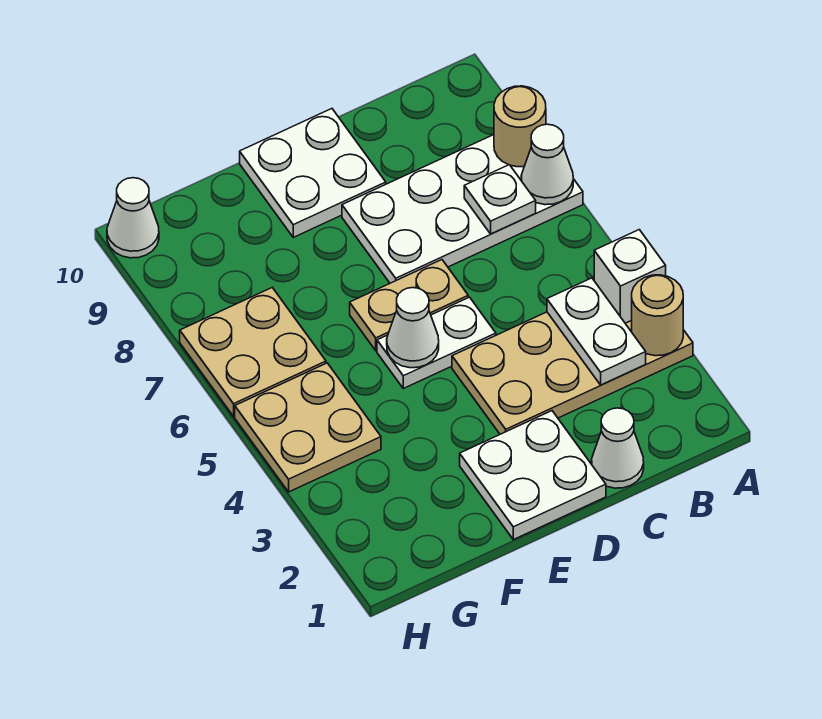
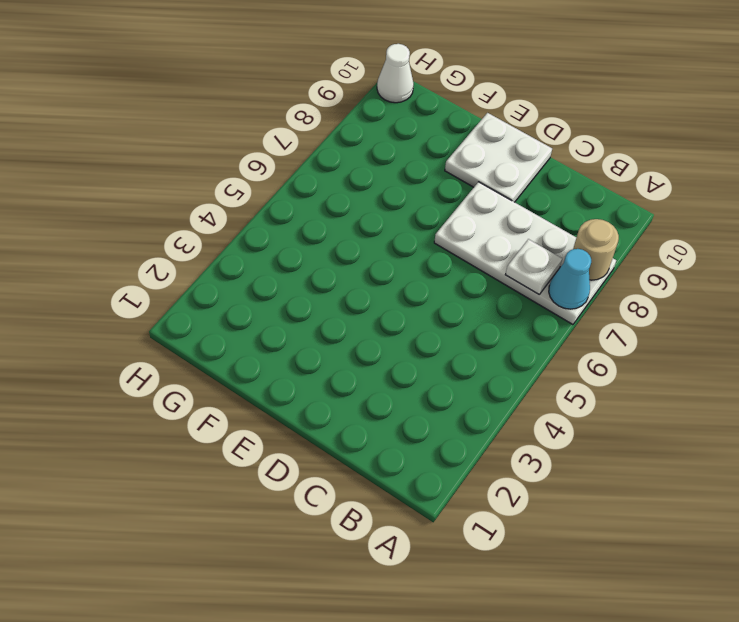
cyan 1x1 cone [549,249,591,309] -> white 1x1 cone [521,124,573,205]
none -> tan 2x4 plate [452,312,693,434]
none -> white 1x1 cone [592,408,644,488]
none -> white 2x2 plate [460,411,606,540]

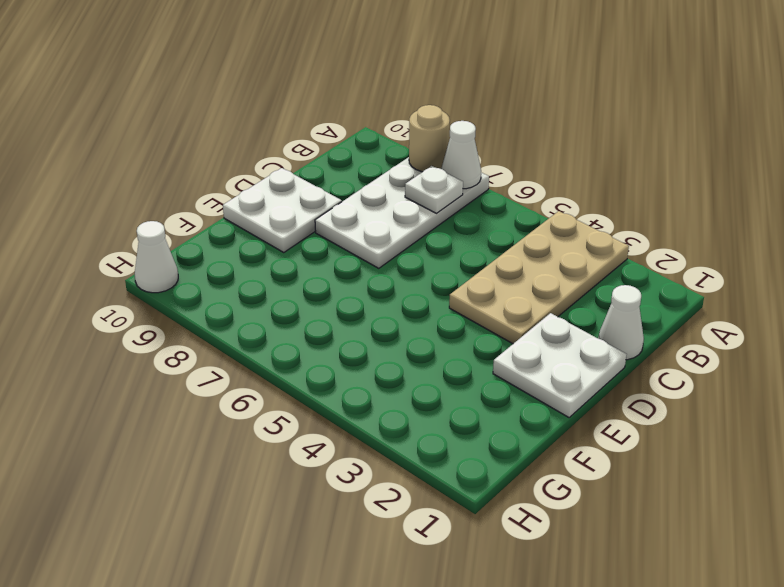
none -> white 1x2 plate [377,297,496,388]
none -> tan 1x2 plate [350,260,468,351]
none -> tan 2x2 plate [235,363,381,492]

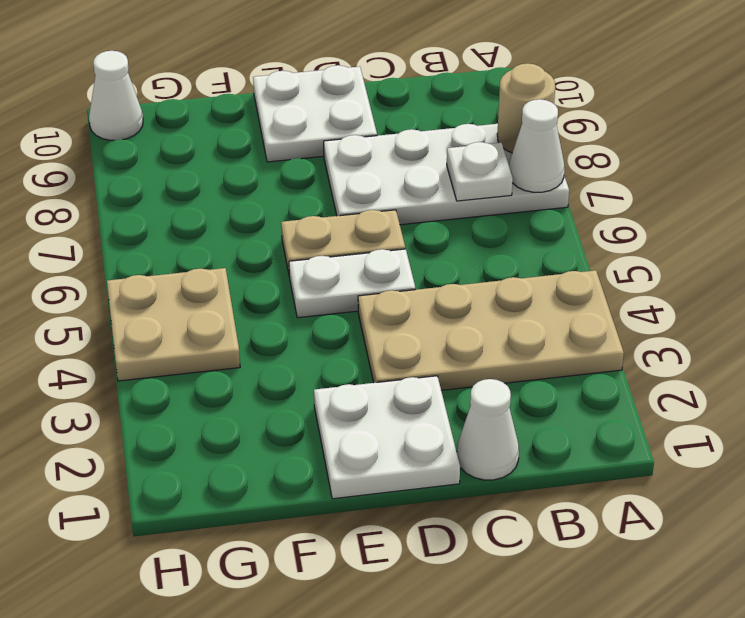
none -> tan 2x2 plate [180,288,326,416]
none -> tan 1x1 round brick [632,275,683,356]
none -> white 1x1 brick [594,230,666,323]

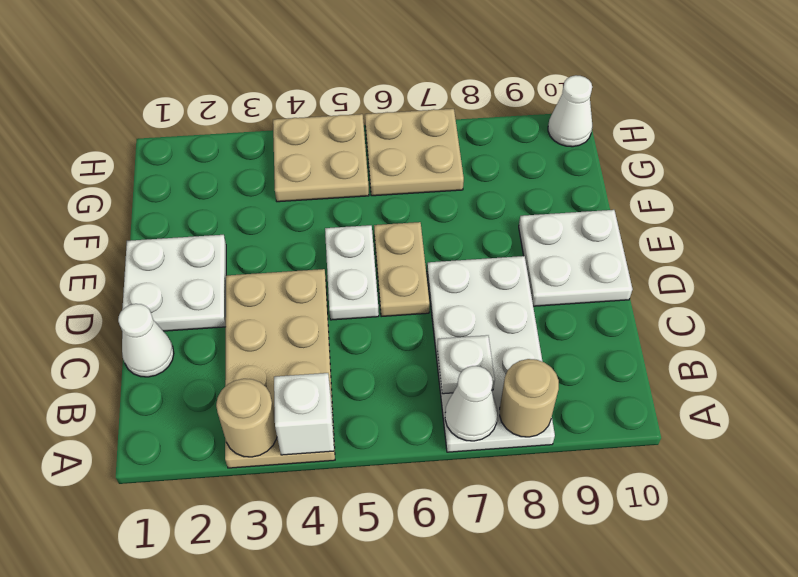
none -> white 1x2 plate [547,278,646,385]
none -> white 1x1 cone [387,288,439,368]

